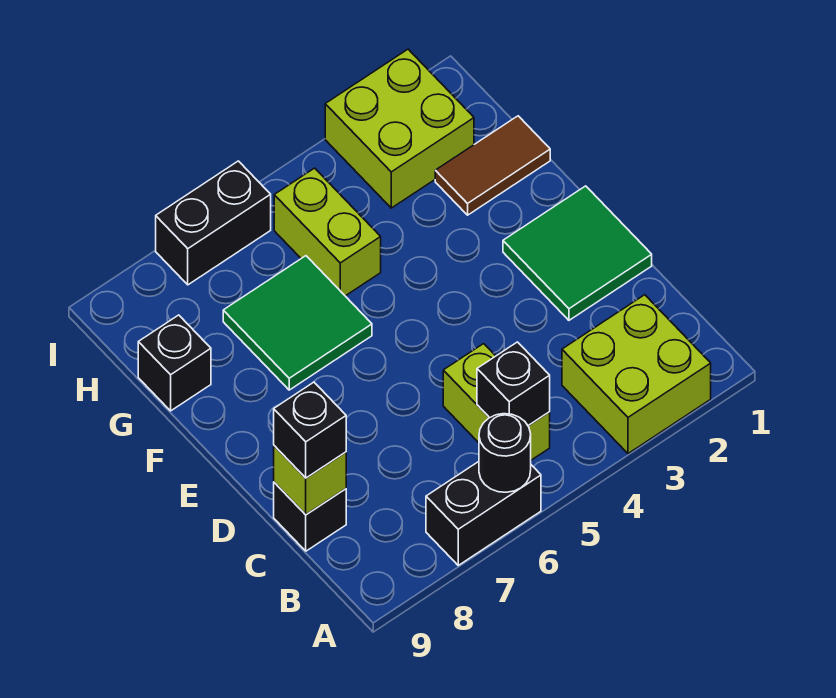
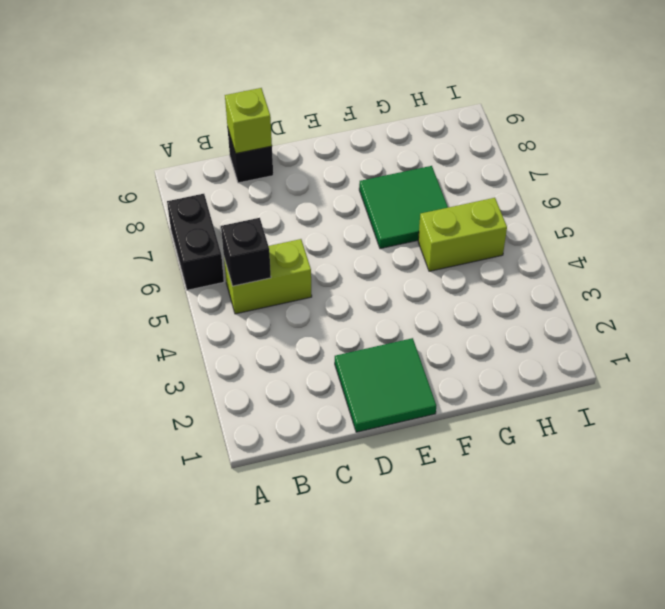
none -> lime 2x2 brick [562,295,711,454]
none -> brown 1x2 tile [435,116,550,215]
none -> black 1x1 brick [138,315,211,411]

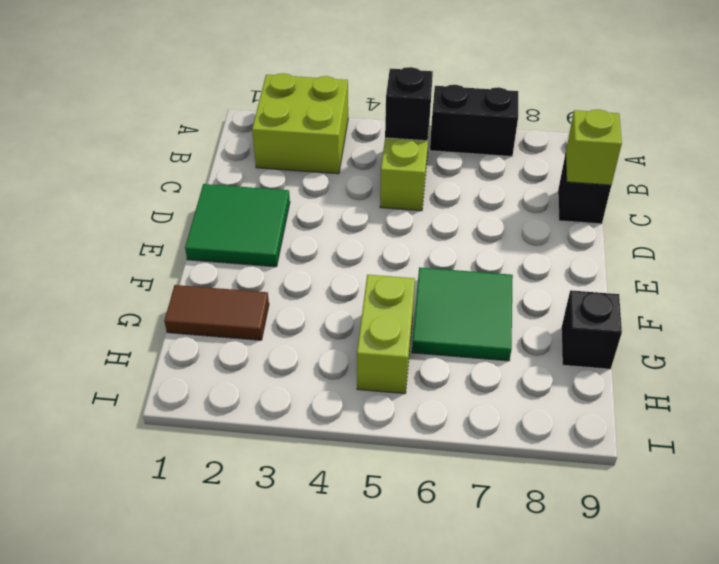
none -> lime 2x2 brick [325,49,474,208]
none -> black 1x2 brick [156,161,271,285]
none -> black 1x1 round brick [479,414,531,492]

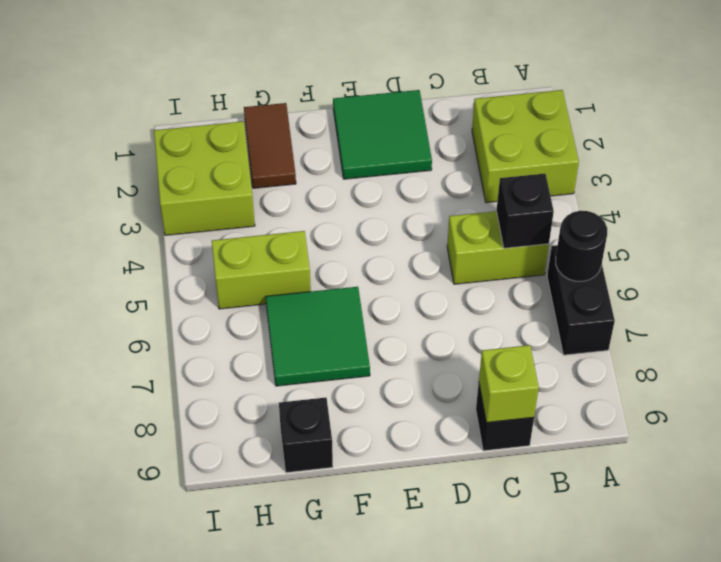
none -> black 1x2 brick [156,161,271,285]
none -> black 1x1 brick [274,382,346,478]

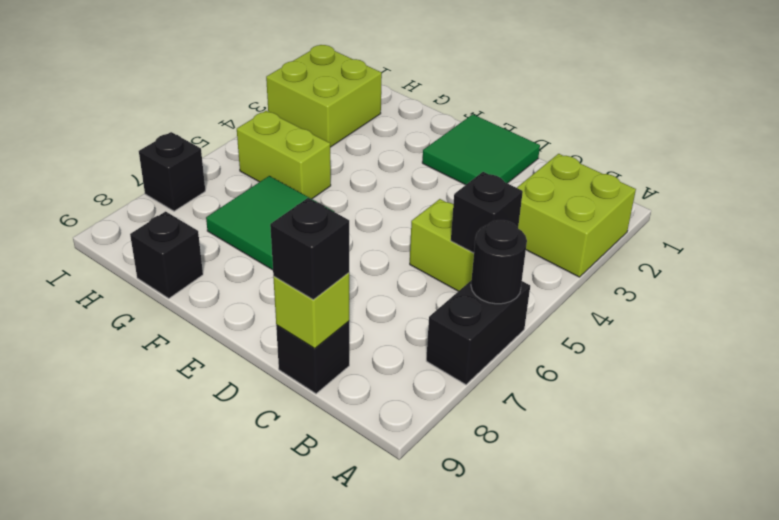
black 1x1 brick [139,132,205,211] -> black 1x2 brick [156,161,271,285]
none -> brown 1x2 tile [435,116,550,215]

